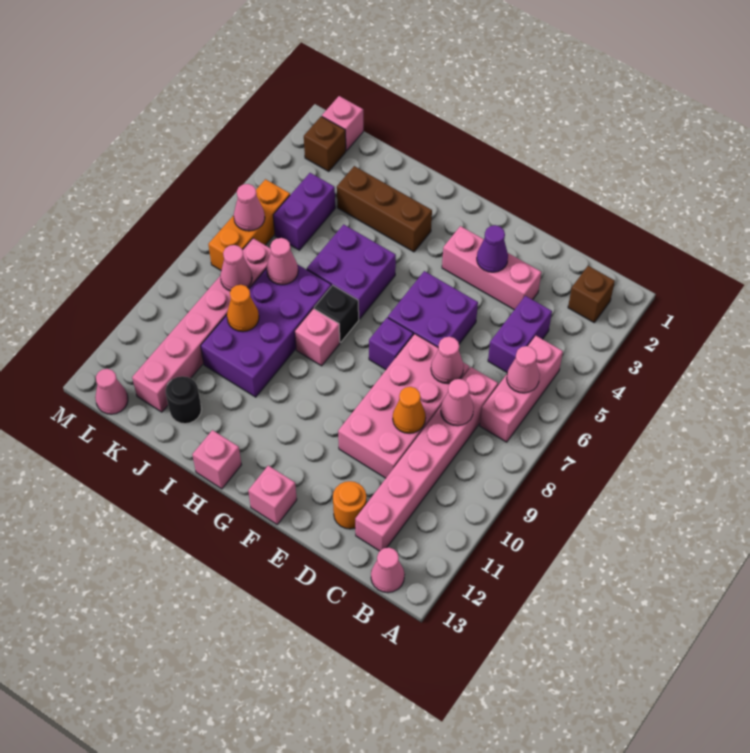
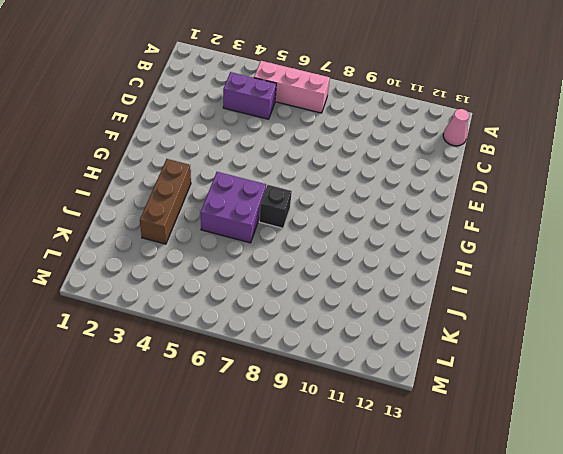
none -> brown 1x1 brick [568,266,615,322]
none -> pink 1x6 brick [355,367,498,551]
none -> pink 1x3 brick [442,226,541,310]
none -> pink 2x4 brick [338,334,469,478]

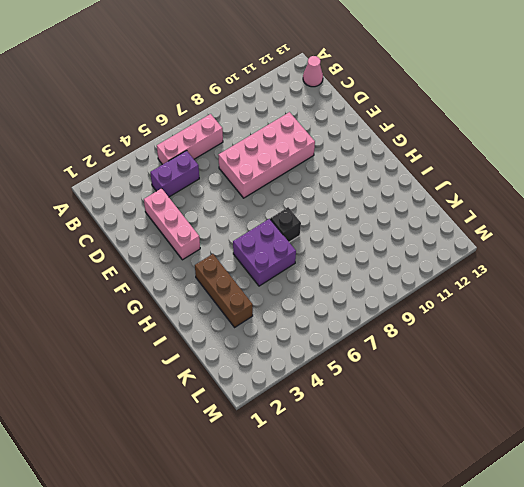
none -> brown 1x1 brick [568,266,615,322]
none -> pink 1x6 brick [355,367,498,551]
none -> orange 1x1 round brick [333,481,367,529]
none -> purple 2x2 brick [388,271,478,347]

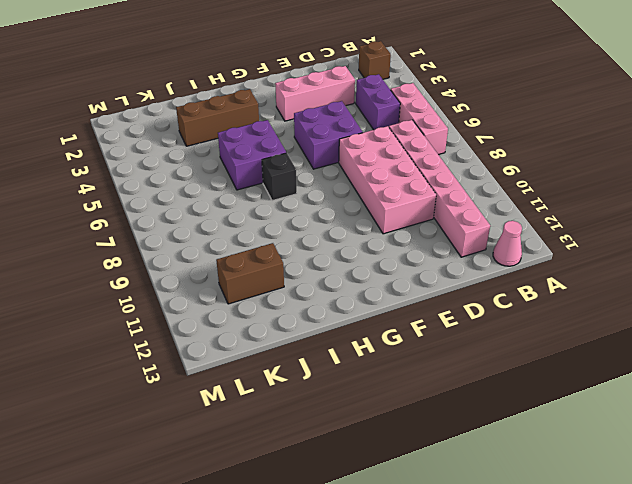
brown 1x2 brick [216,243,284,304] -> pink 1x6 brick [132,238,271,412]
none -> orange 1x1 round brick [333,481,367,529]
none -> purple 1x1 brick [369,318,413,370]
none -> pink 1x1 brick [248,466,297,524]
none -> pink 1x1 brick [295,308,340,366]

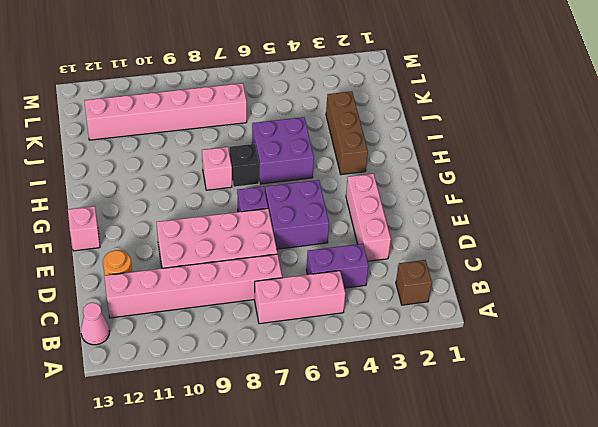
none -> pink 1x1 brick [192,430,241,489]
none -> purple 2x4 brick [201,264,331,397]
none -> black 1x1 round brick [166,376,202,424]
none -> purple 1x2 brick [273,173,335,250]

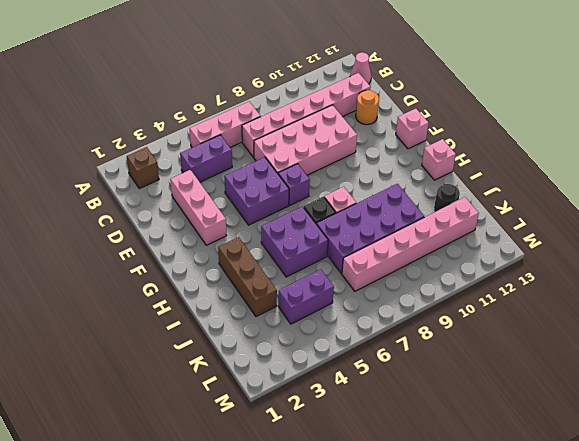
none -> pink 1x1 brick [322,96,363,151]
none -> brown 1x1 brick [304,116,346,172]
none -> orange 1x3 brick [208,179,290,270]
none -> pink 1x1 cone [95,369,128,414]

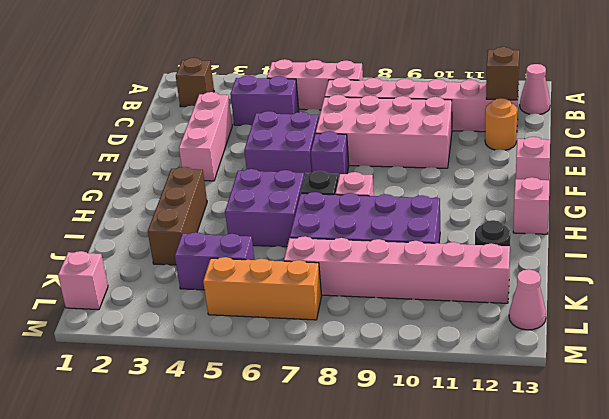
brown 1x1 brick [486,47,519,100] -> brown 1x1 brick moved to [304,116,346,172]
none -> pink 1x1 cone [507,346,540,393]
none -> pink 1x1 cone [441,379,474,426]
none -> pink 1x1 cone [431,337,464,384]
none -> orange 1x1 cone [393,387,426,433]

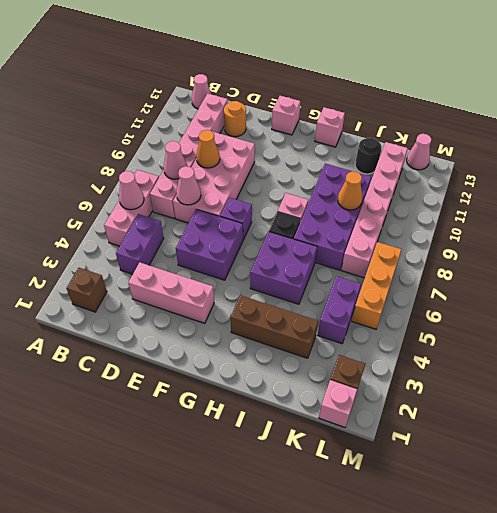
none -> purple 1x1 cone [477,225,508,272]
none -> pink 1x1 cone [267,238,298,285]
none -> pink 1x1 cone [220,245,252,291]
none -> pink 1x1 cone [234,184,265,231]

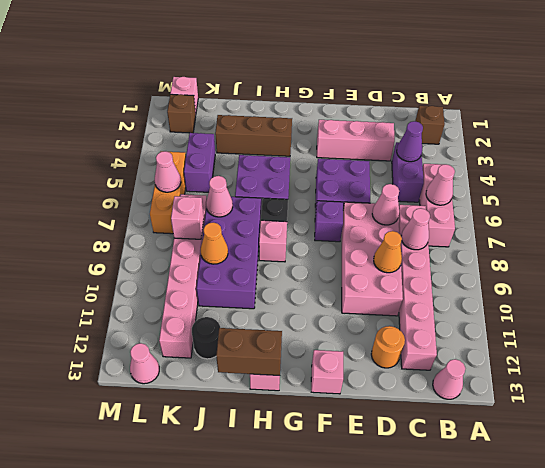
purple 1x1 cone [397,121,423,162] -> purple 1x1 cone moved to [477,225,508,272]
brown 1x2 brick [216,328,282,376] -> none
pink 1x1 brick [171,196,204,239] -> pink 1x1 cone [220,245,252,291]

